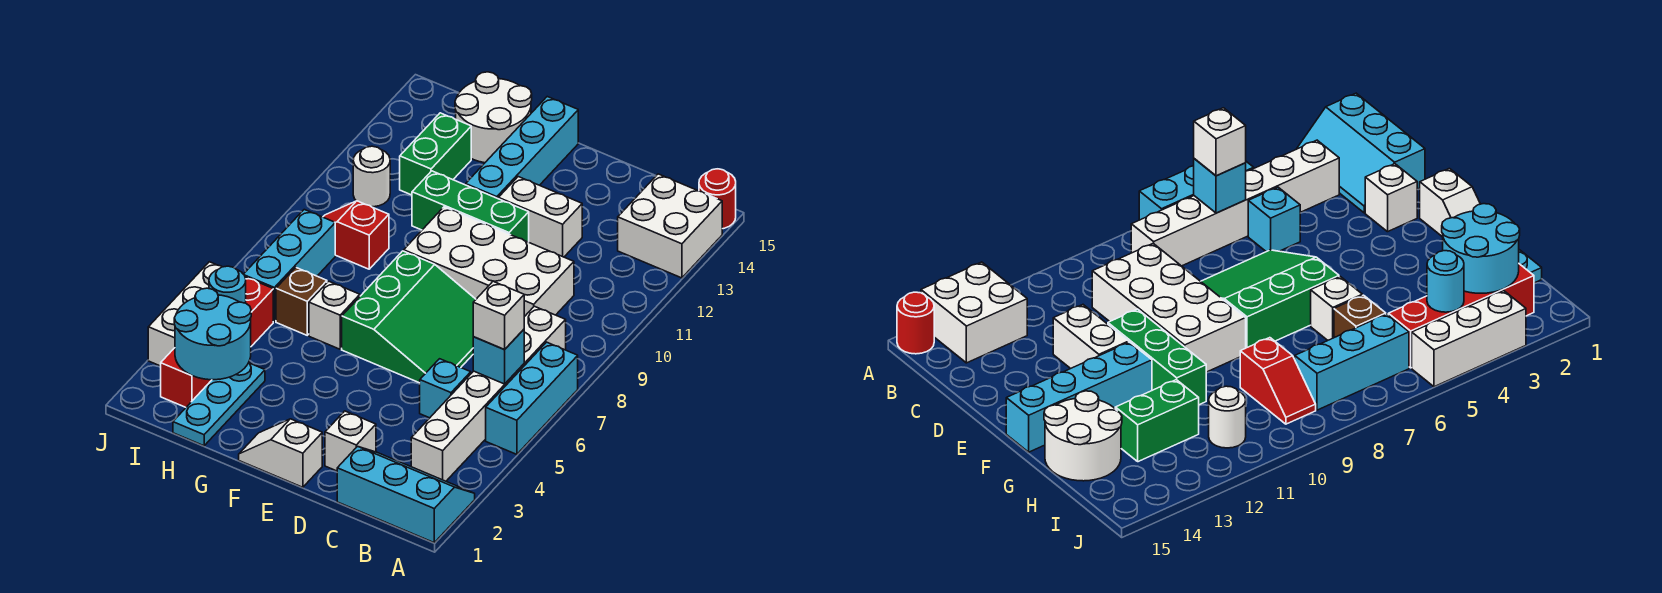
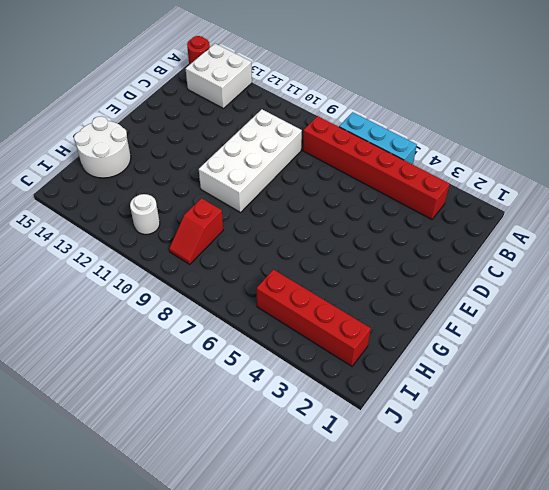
red 1x6 brick [303,116,450,219] -> white 1x6 brick [411,306,566,481]
none -> cyan 2x3 slope [337,446,475,543]
none -> cyan 1x1 brick [420,359,471,418]
none -> white 1x1 brick [325,411,376,471]

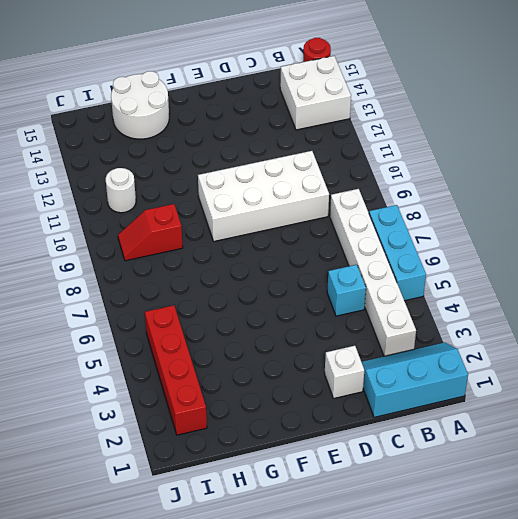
none -> green 3x3 slope [342,251,476,383]
none -> white 1x2 brick [498,177,582,257]
none -> white 1x2 slope [239,419,322,487]

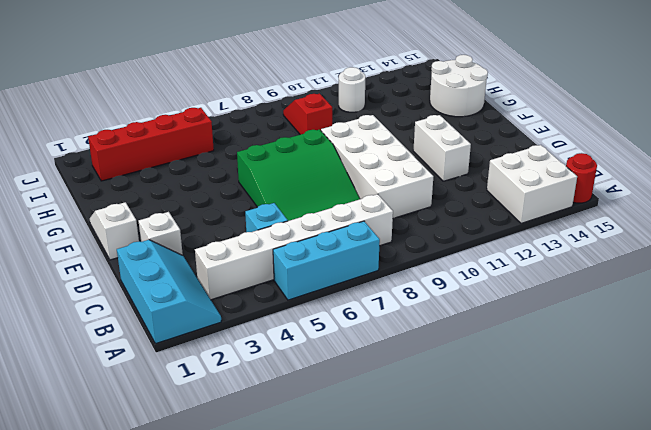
none -> green 1x3 brick [412,171,529,242]
none -> cyan 1x4 brick [466,97,578,199]
none -> white 1x1 brick [309,281,360,349]

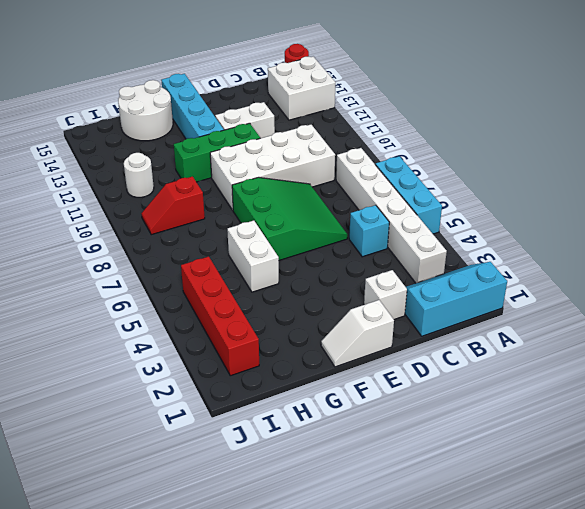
white 1x2 brick [227,220,279,292] -> white 1x1 brick [309,281,360,349]
none -> cyan 1x3 plate [173,363,265,446]
none -> brown 1x1 brick [276,268,327,335]
none -> green 1x2 brick [400,113,471,195]

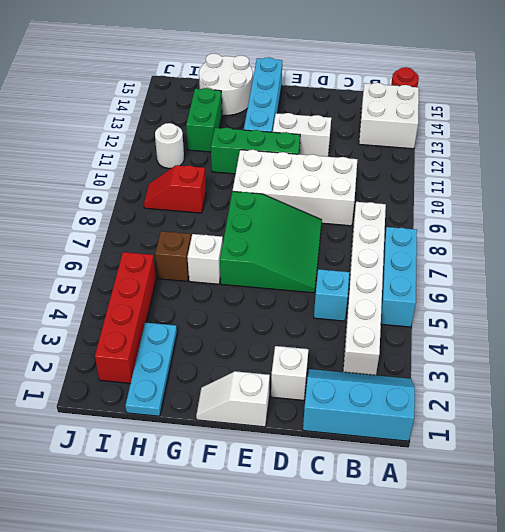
none -> cyan 1x3 brick [244,210,335,321]
none -> white 1x3 brick [148,262,222,366]
none -> cyan 1x1 brick [473,330,524,384]

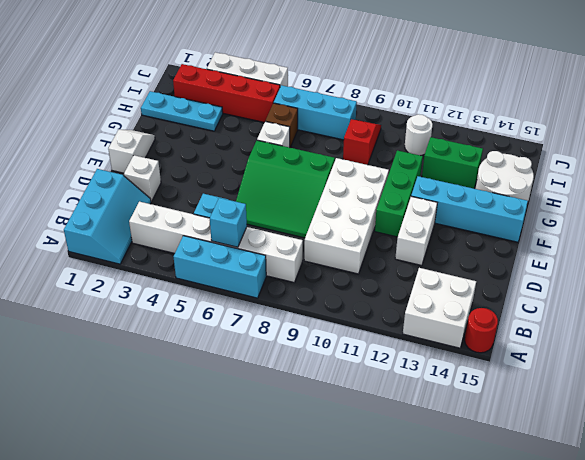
none -> cyan 2x2 round brick [174,288,251,380]
none -> cyan 1x1 round brick [209,266,246,303]
none -> white 1x1 brick [473,281,524,350]

